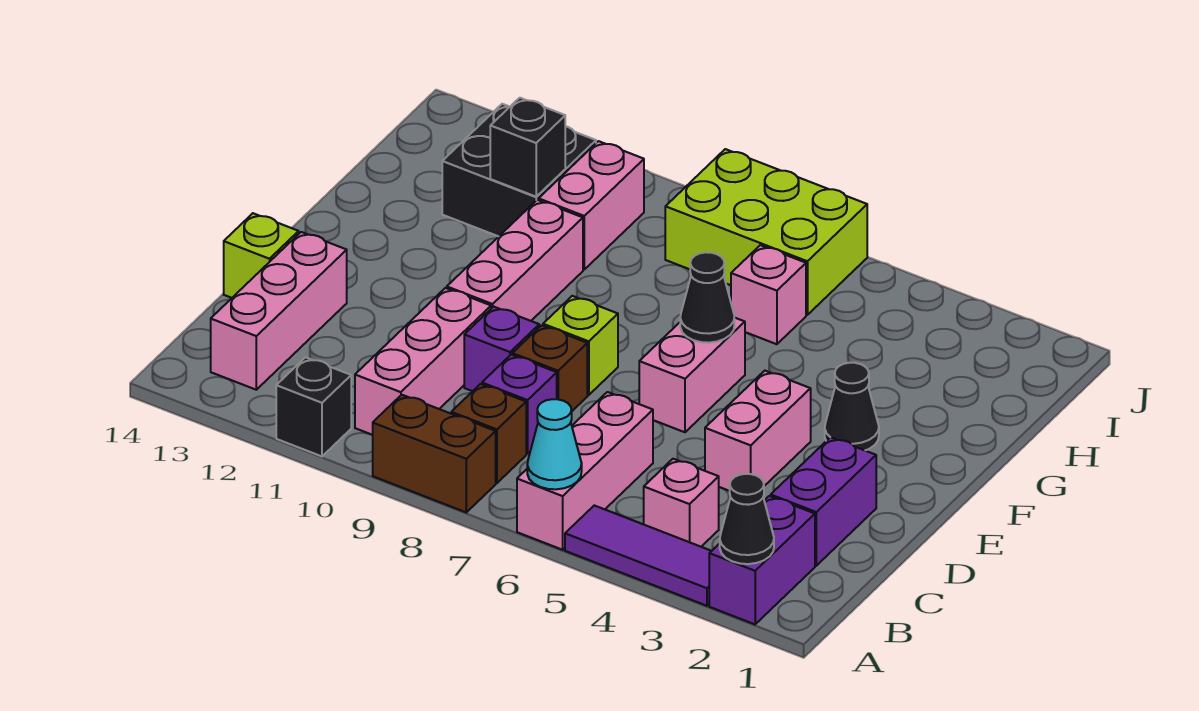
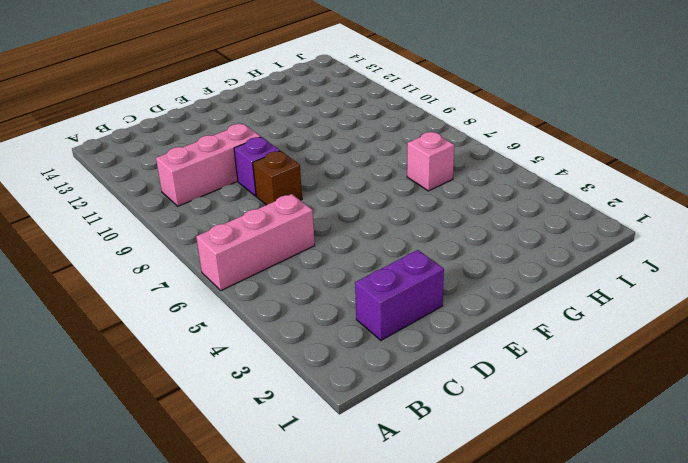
none -> purple 1x2 brick [709,496,815,624]
none -> purple 1x3 tile [565,505,711,606]
none -> brown 1x2 brick [373,395,496,512]

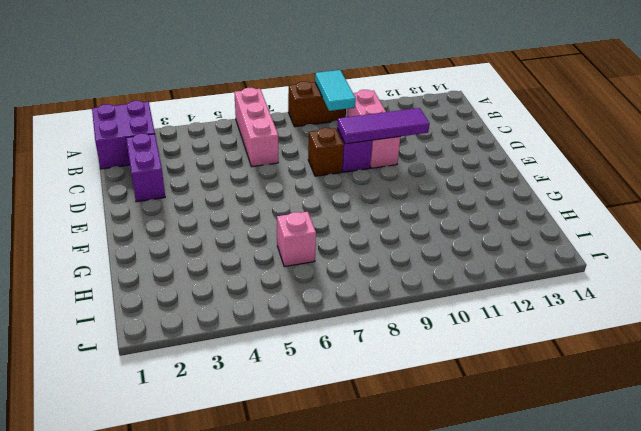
purple 2x2 brick [92,101,155,169] -> purple 1x2 brick [709,496,815,624]
cyan 1x2 tile [315,70,356,111] -> none
purple 1x3 tile [337,108,430,144] -> purple 1x3 tile moved to [565,505,711,606]
none -> black 1x1 brick [276,357,351,456]
none -> pink 1x1 brick [644,459,719,547]
none -> brown 1x1 brick [451,384,526,483]

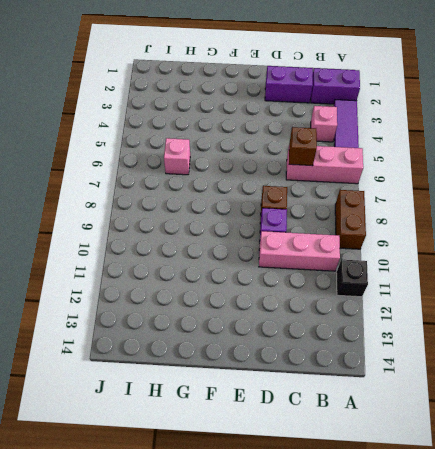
brown 1x1 brick [289,127,317,166] -> brown 1x1 brick moved to [451,384,526,483]
none -> pink 1x3 brick [211,232,347,390]
none -> purple 1x1 brick [482,355,557,454]
none -> pink 1x2 brick [705,371,811,491]

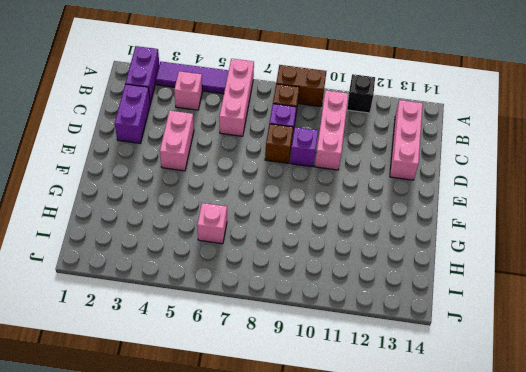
none -> lime 1x1 brick [224,213,299,298]
none -> pink 1x2 brick [639,318,745,432]
none -> lime 1x1 brick [543,296,618,395]

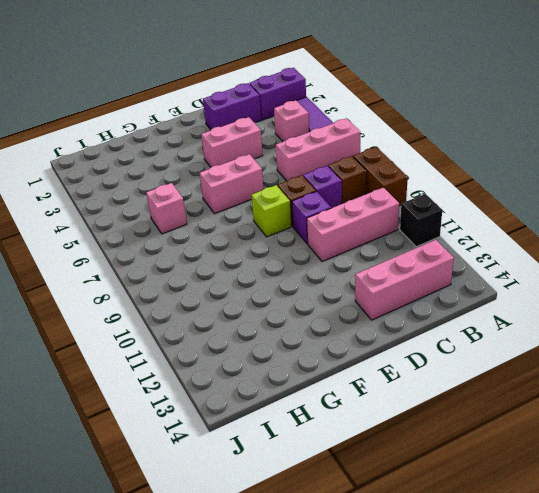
none -> lime 1x1 brick [224,213,299,298]
none -> pink 1x3 brick [447,200,583,321]
none -> black 1x1 cone [825,363,879,450]

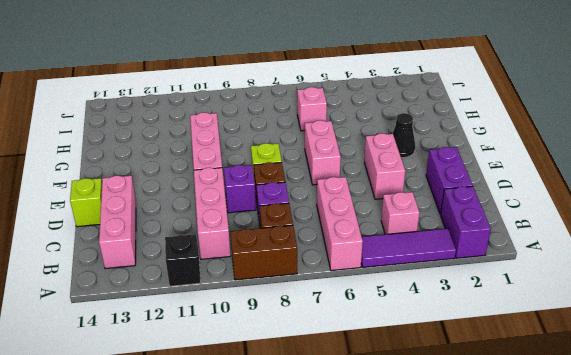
none -> pink 1x2 brick [539,141,644,269]
none -> black 2x2 brick [442,104,596,236]
none -> lime 2x3 brick [665,149,867,315]

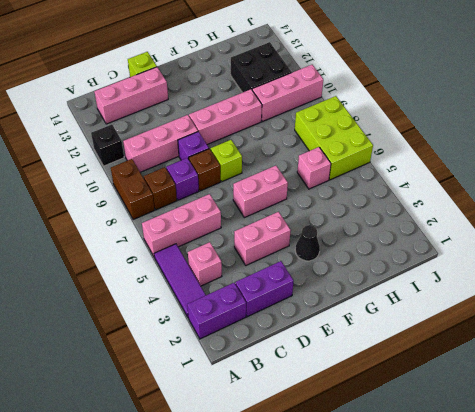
pink 1x3 brick [252,65,323,122] -> pink 1x2 brick [539,141,644,269]
none -> black 1x1 cone [720,474,774,564]
none -> cyan 1x1 cone [527,399,582,489]
none -> black 1x1 cone [680,252,734,343]

